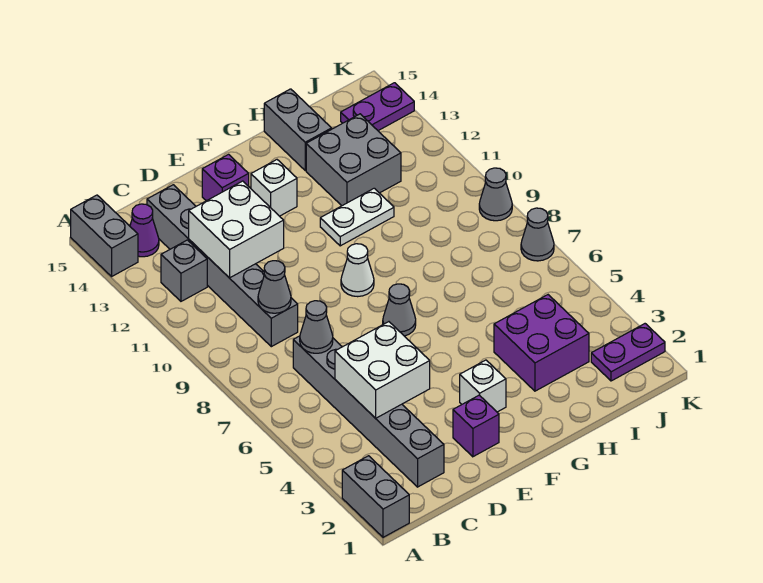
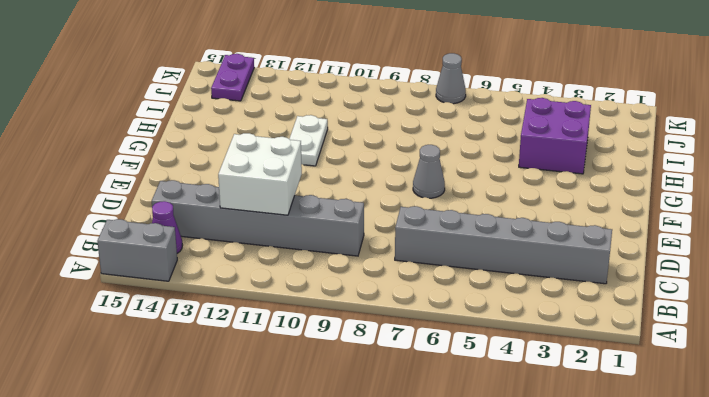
none -> grey 1x2 brick [342,456,409,537]
none -> grey 1x1 brick [161,240,207,301]
none -> purple 1x1 brick [453,395,499,457]

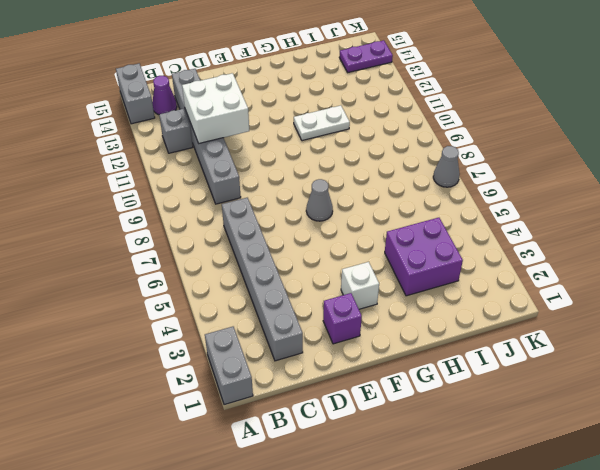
none -> purple 1x1 brick [202,154,249,201]
none -> white 1x1 cone [341,244,374,297]
none -> white 1x1 brick [251,160,297,216]

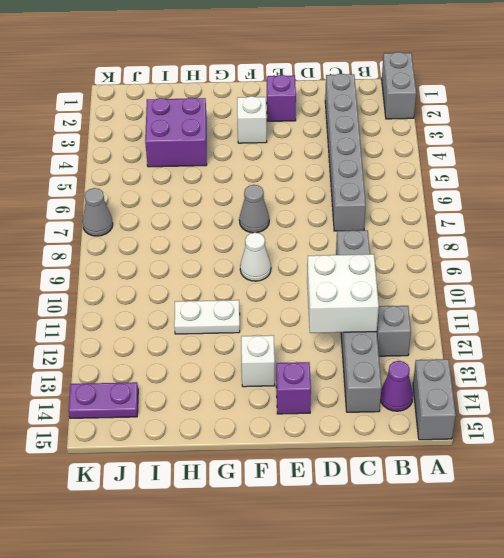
none -> grey 2x2 brick [306,114,401,206]
none -> grey 1x2 brick [264,89,332,170]
none -> purple 1x2 plate [591,324,665,381]

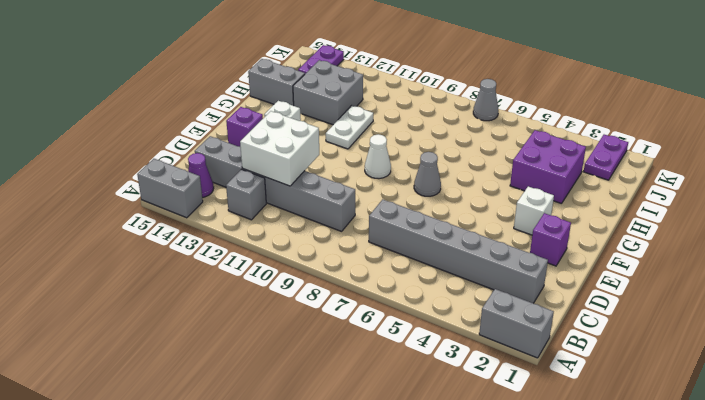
none -> grey 1x1 cone [479,168,512,221]
none -> white 2x2 brick [335,322,430,418]
none -> grey 1x1 cone [300,301,333,353]

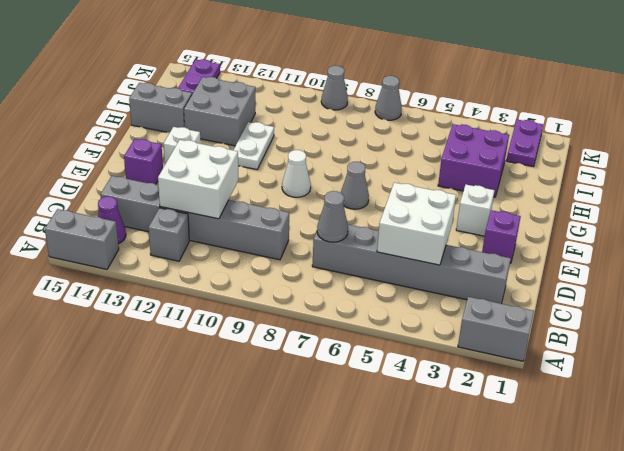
none -> grey 1x1 cone [258,261,291,313]

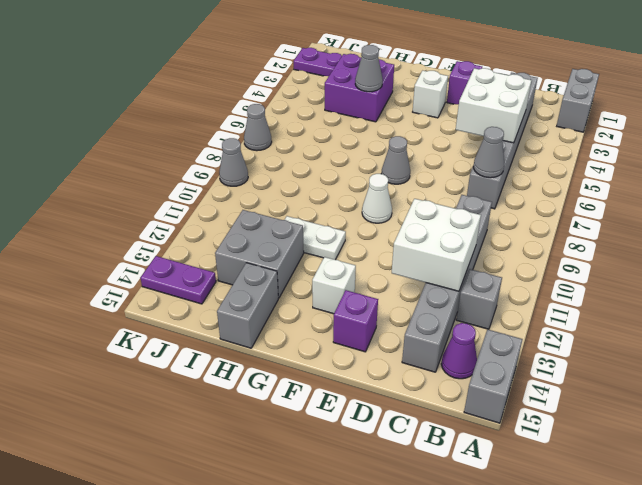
grey 1x1 cone [355,45,383,92] -> grey 1x1 cone moved to [258,261,291,313]

